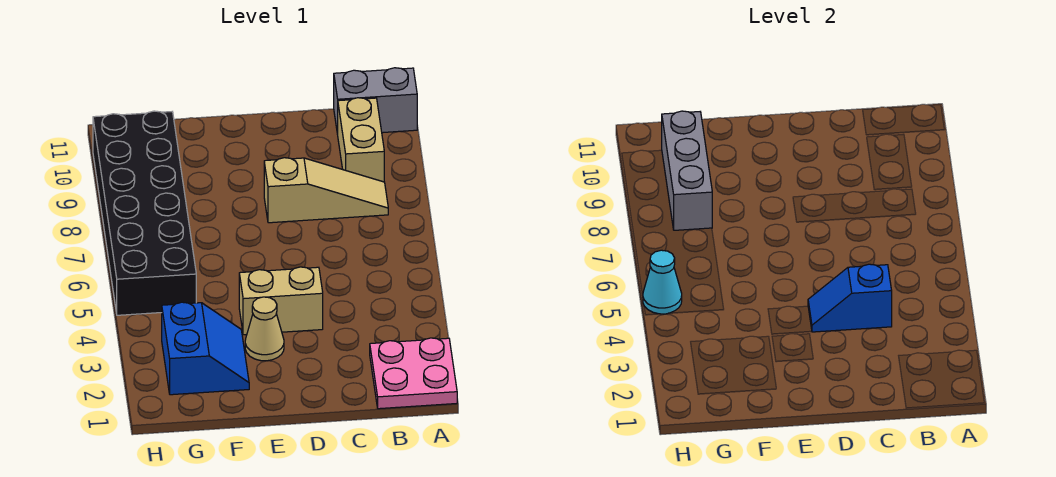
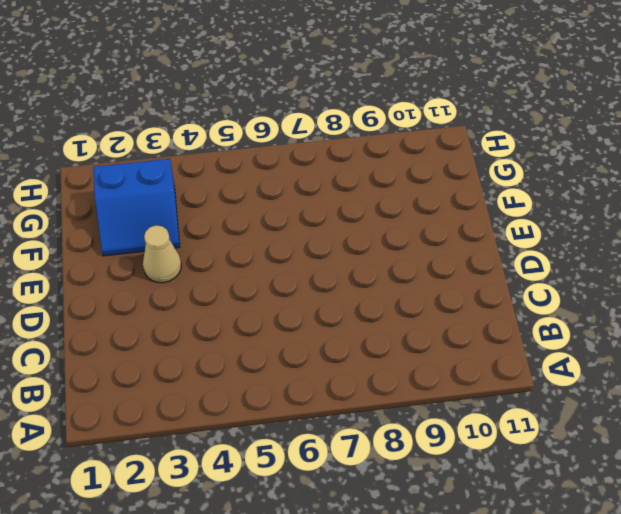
none -> pink 2x2 plate [370,338,457,409]
none -> grey 1x2 brick [334,68,417,134]

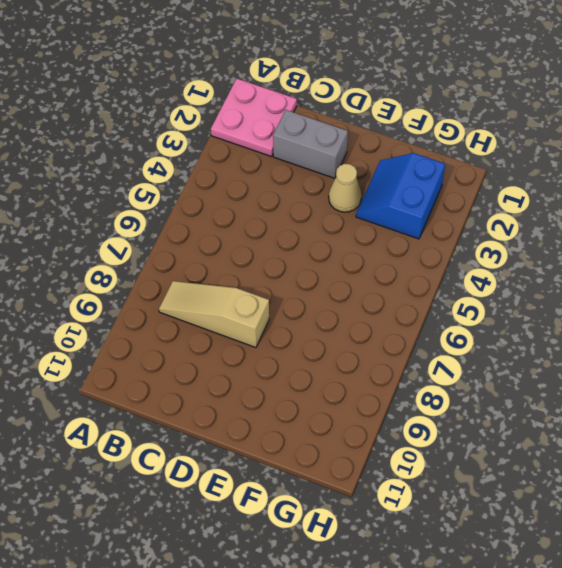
grey 1x2 brick [273,110,348,178] -> grey 1x2 brick moved to [334,68,417,134]
none -> tan 1x2 brick [338,98,384,182]
none -> tan 1x2 brick [239,267,323,335]

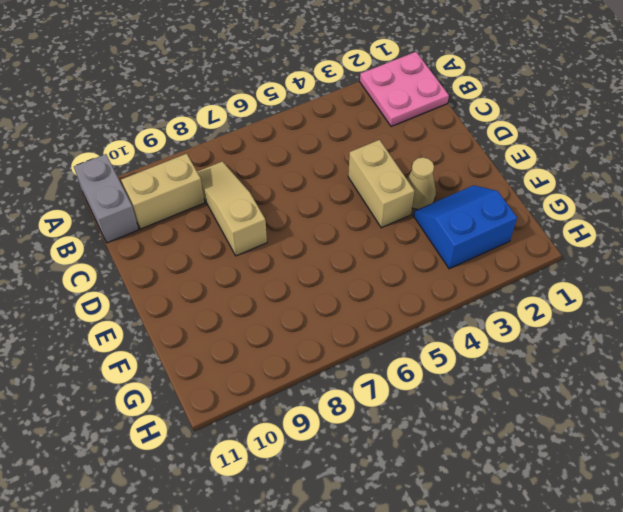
none -> black 2x6 brick [93,111,196,315]
none -> blue 1x2 slope [808,264,892,332]

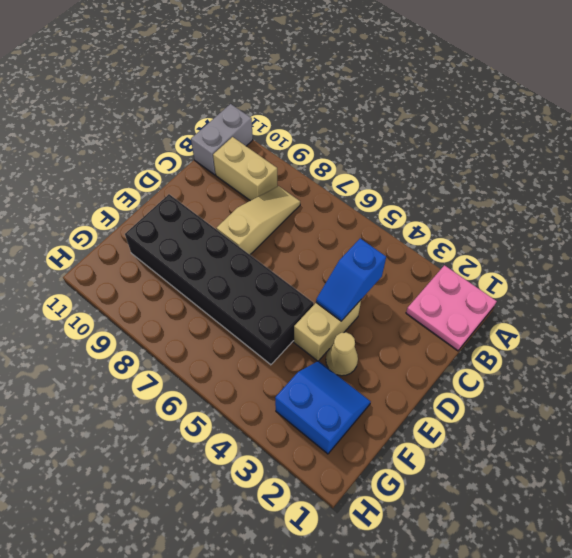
black 2x6 brick [125,194,314,365] -> black 2x6 brick moved to [93,111,196,315]
none -> grey 1x3 brick [662,111,712,230]
none -> cyan 1x1 cone [643,250,682,314]

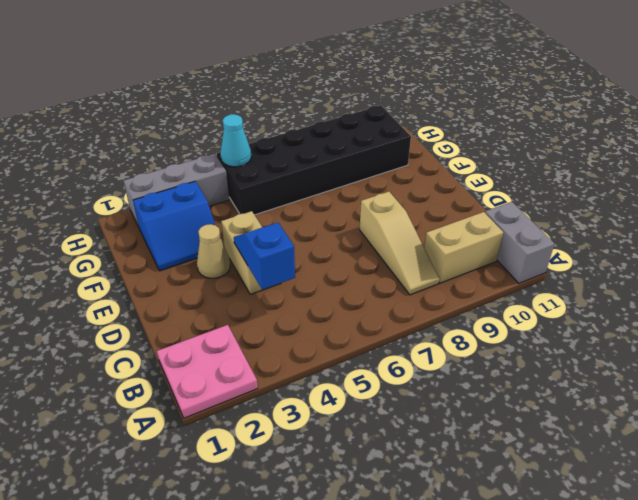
grey 1x3 brick [124,154,229,227] -> grey 1x3 brick moved to [662,111,712,230]

